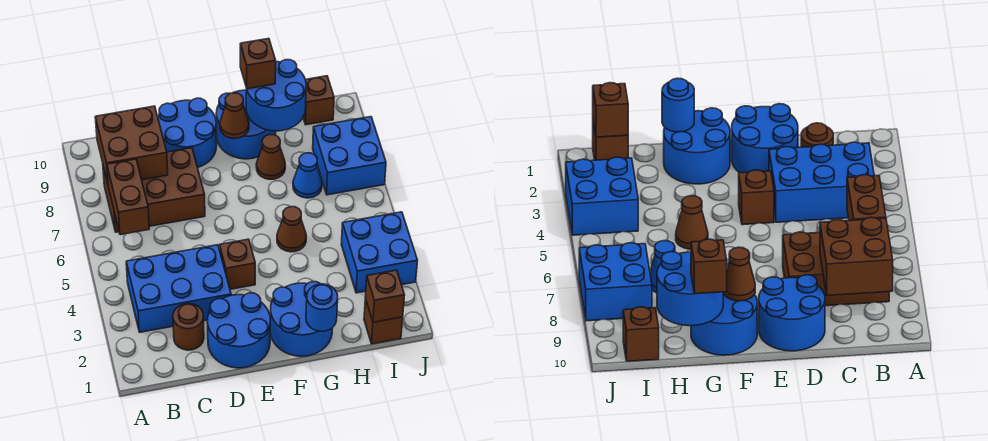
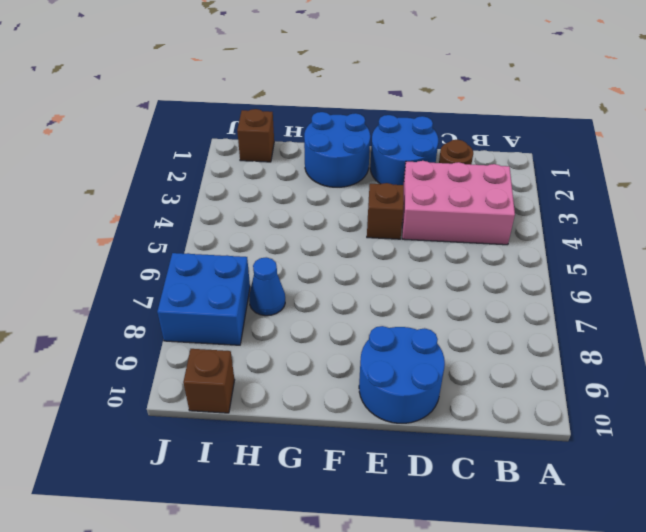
pink 2x3 brick [402,161,515,245] -> blue 2x3 brick [126,245,231,332]
none -> brown 2x3 brick [103,148,205,232]
none -> blue 2x2 round brick [216,90,276,159]
none -> brown 1x1 cone [277,207,306,252]

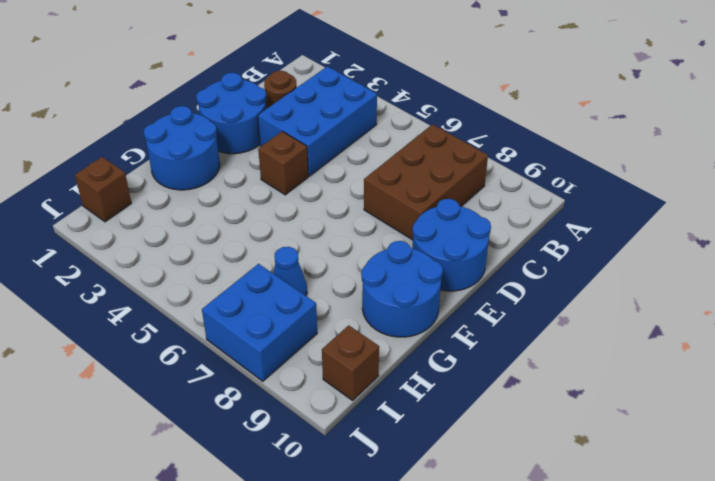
none -> brown 1x1 cone [277,207,306,252]
none -> brown 1x1 cone [256,135,285,179]
none -> blue 2x2 brick [341,212,418,293]

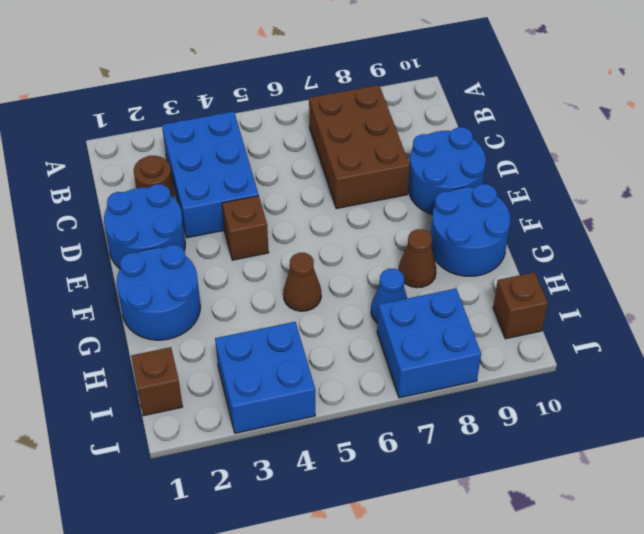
none -> brown 1x2 brick [107,159,149,235]
none -> brown 2x2 brick [95,106,168,183]
none -> brown 1x1 cone [220,93,249,138]

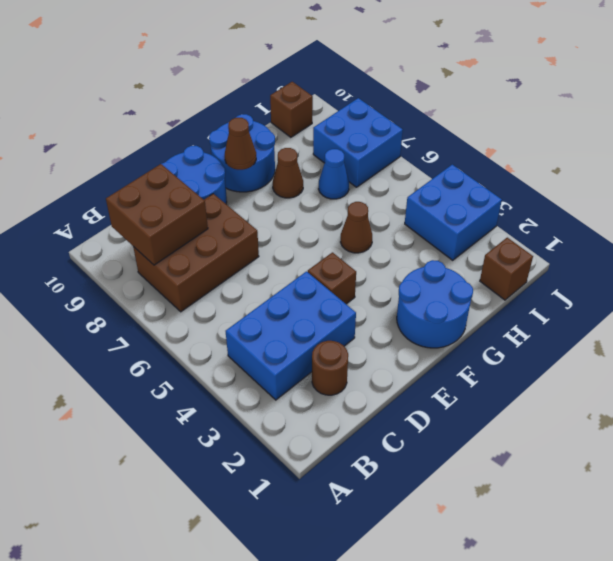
none -> blue 2x2 round brick [207,293,270,368]
none -> brown 1x2 brick [107,159,149,235]
none -> blue 1x1 round brick [306,284,338,331]

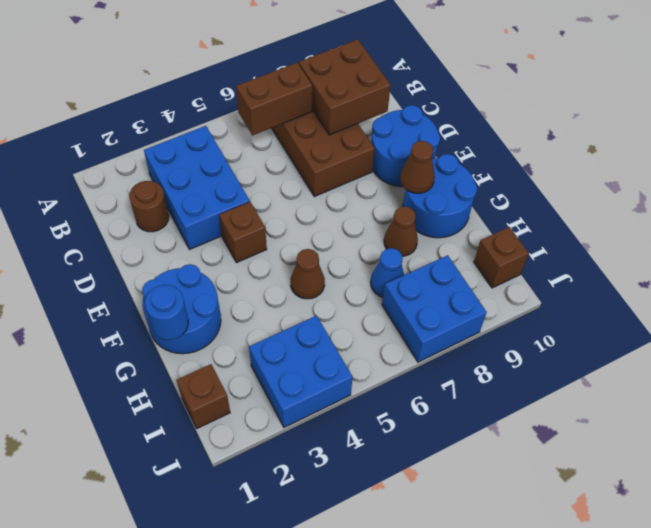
none -> blue 2x2 round brick [207,293,270,368]
none -> blue 2x2 round brick [246,60,306,131]
none -> brown 1x1 brick [365,270,405,322]

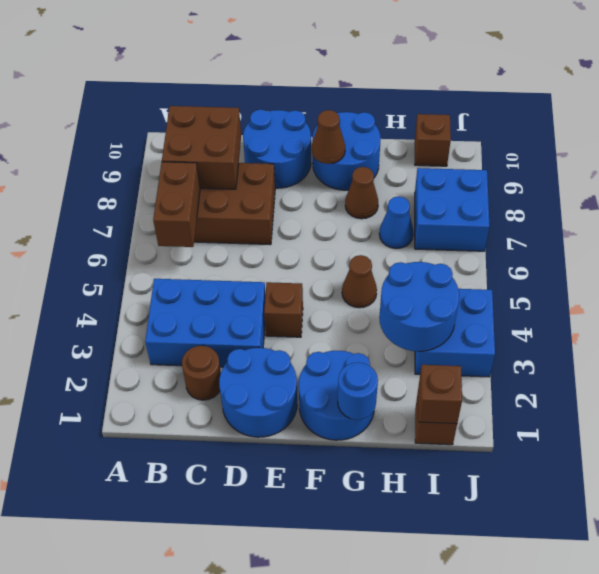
blue 2x2 round brick [379,262,459,351] -> blue 2x2 round brick moved to [246,60,306,131]
none -> brown 1x1 brick [240,38,276,89]

